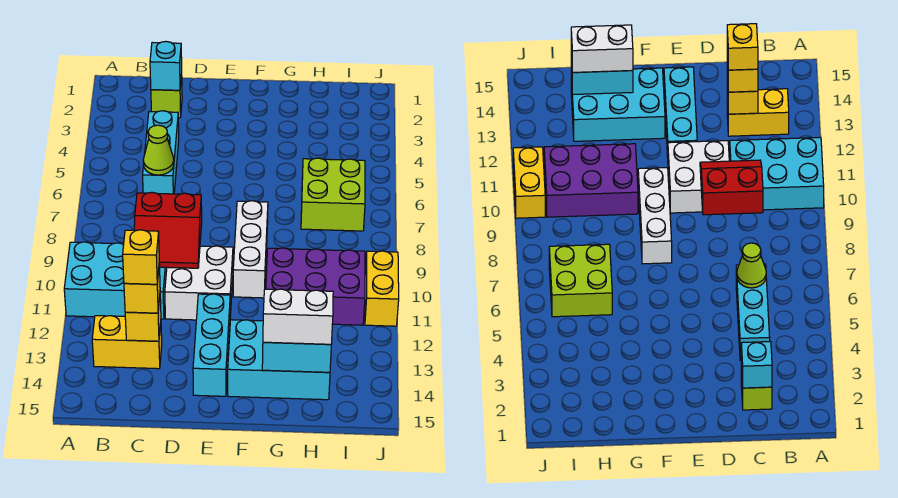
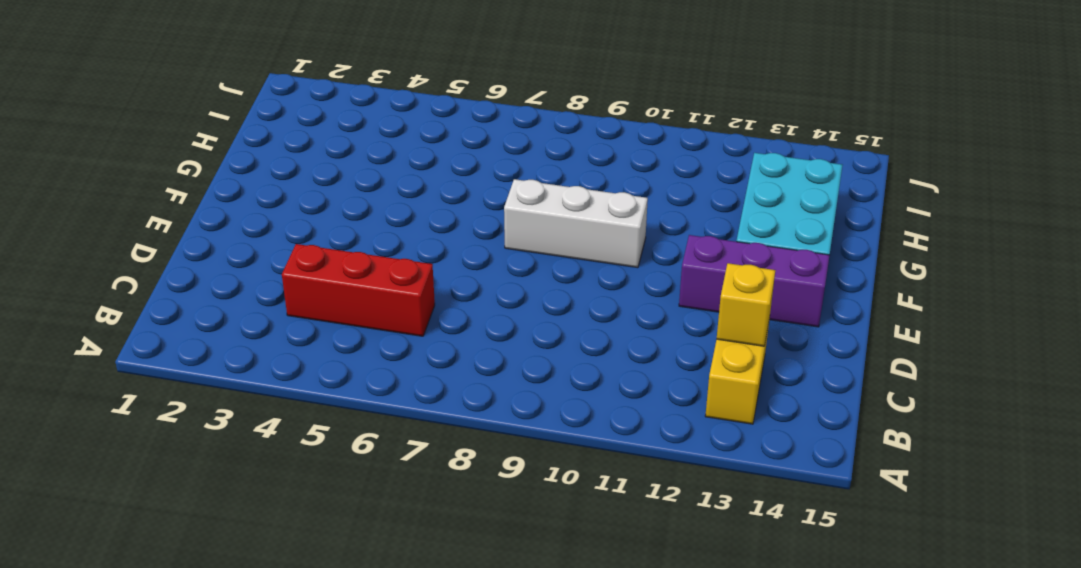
red 1x3 brick [282,244,435,336] -> cyan 1x3 brick [143,111,179,194]
purple 1x3 brick [679,235,829,327] -> cyan 1x3 brick [193,294,230,396]
none -> cyan 2x3 brick [64,242,167,319]
none -> lime 1x1 brick [151,75,182,118]
none -> white 2x2 brick [165,246,233,320]

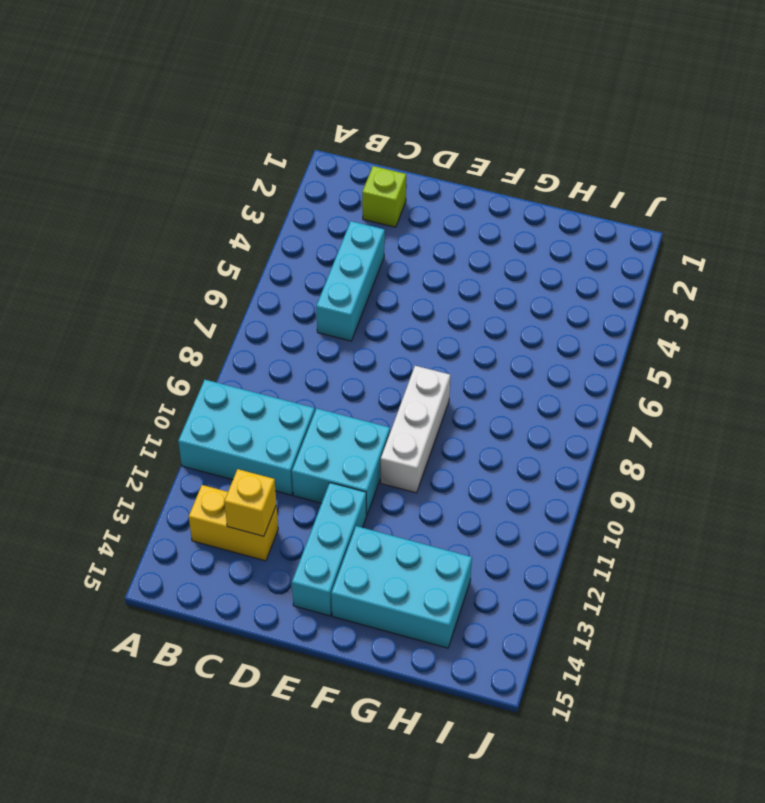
cyan 2x2 brick [292,408,390,515] -> white 2x2 brick [165,246,233,320]
none -> purple 2x3 brick [266,248,365,325]
none -> lime 2x2 brick [301,158,365,231]
none -> yellow 1x2 brick [365,251,399,326]

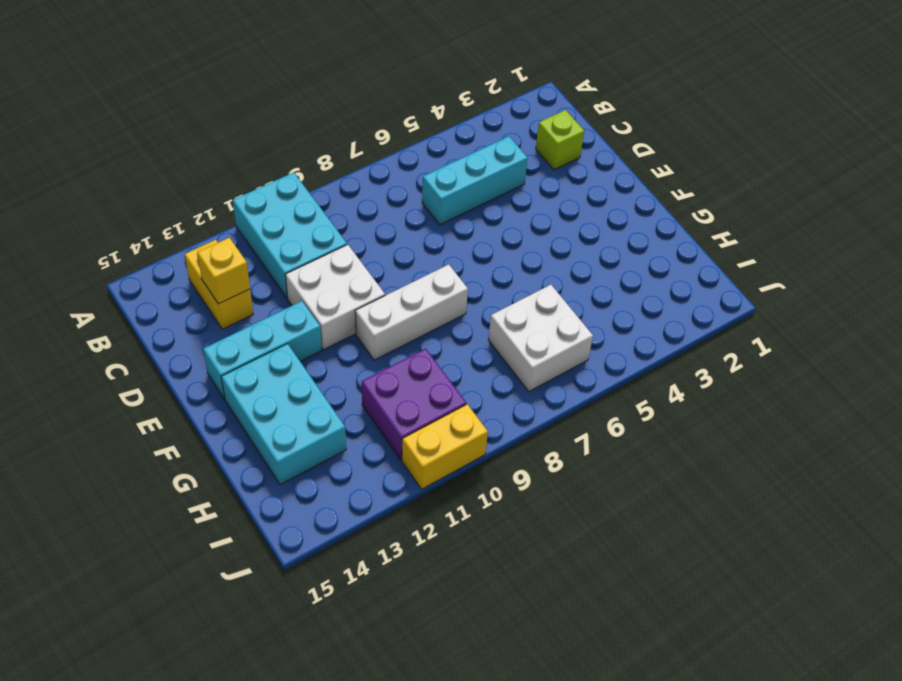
white 2x2 brick [488,285,593,391] -> lime 2x2 brick [301,158,365,231]
purple 2x2 brick [362,348,466,460] -> purple 2x3 brick [266,248,365,325]
none -> cyan 1x1 brick [150,42,182,90]
none -> lime 1x1 cone [143,125,174,175]
none -> red 2x2 slope [134,192,202,268]

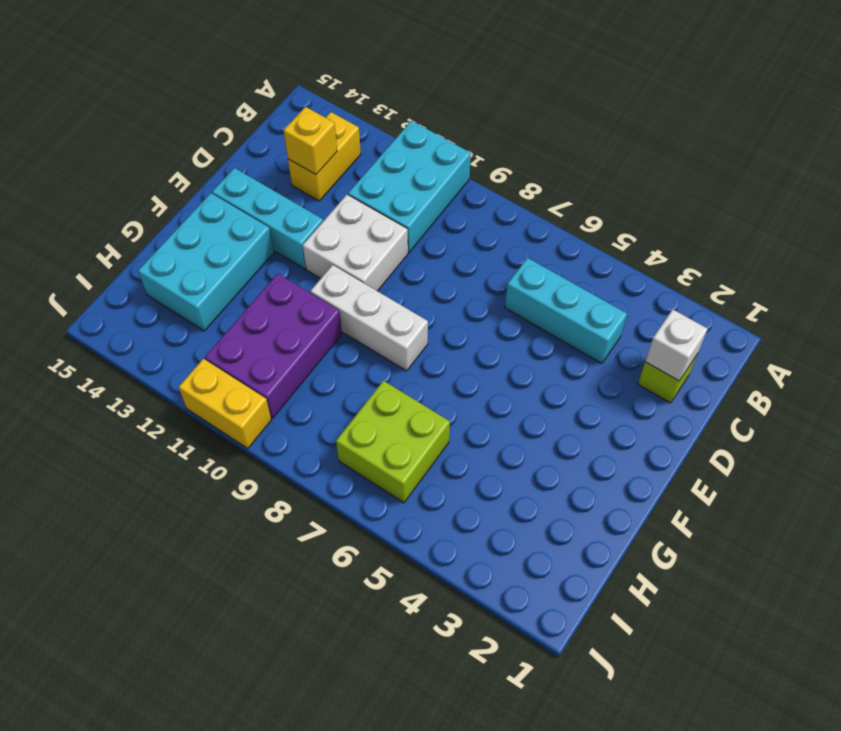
white 1x1 brick [645,310,707,381] -> cyan 1x1 brick [150,42,182,90]
none -> lime 1x1 cone [143,125,174,175]
none -> red 2x2 slope [134,192,202,268]
none -> cyan 1x2 brick [262,342,331,372]

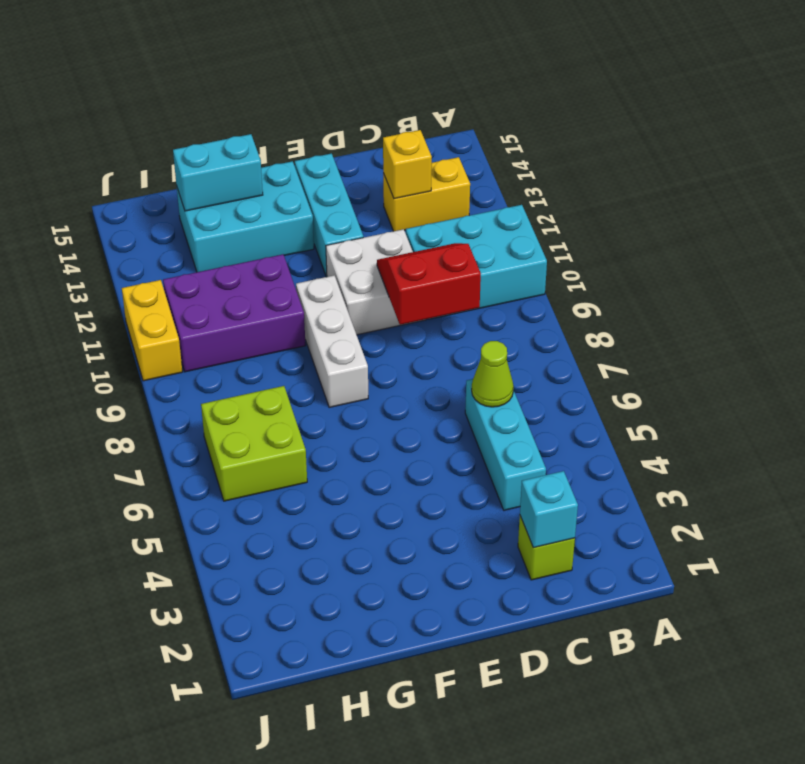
none -> yellow 1x1 brick [124,264,160,313]
none -> white 1x2 brick [263,289,333,344]
none -> yellow 1x1 brick [123,230,159,284]

